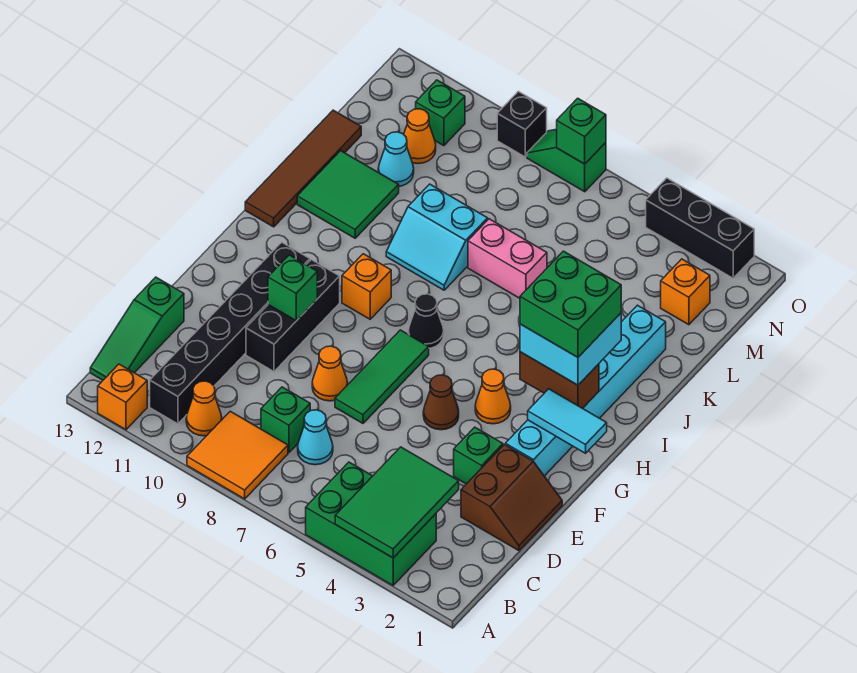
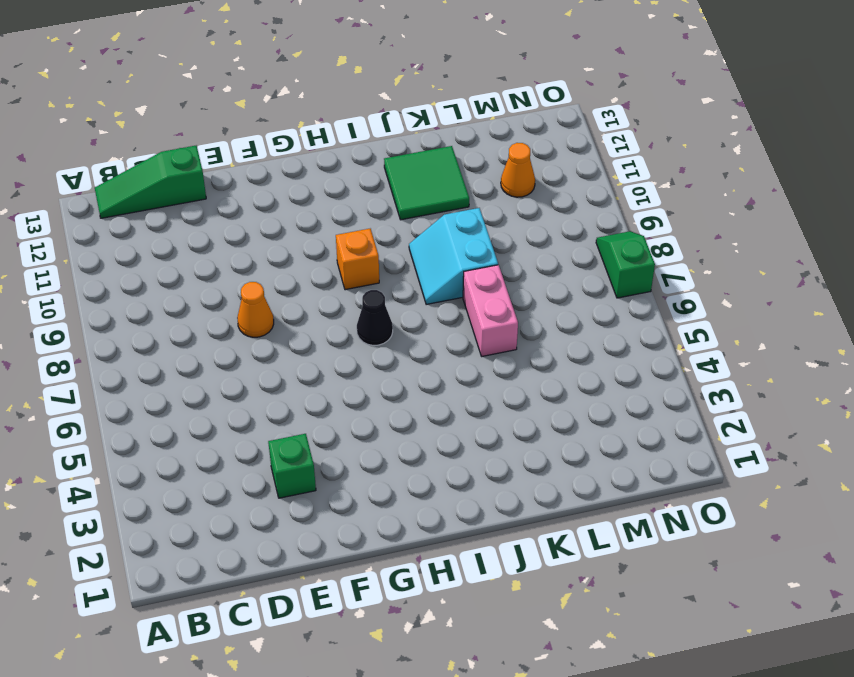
none -> green 2x3 brick [306,462,436,585]
none -> orange 2x2 tile [187,411,288,499]
none -> orange 1x1 brick [98,364,147,430]
none -> orange 1x1 cone [186,381,222,436]

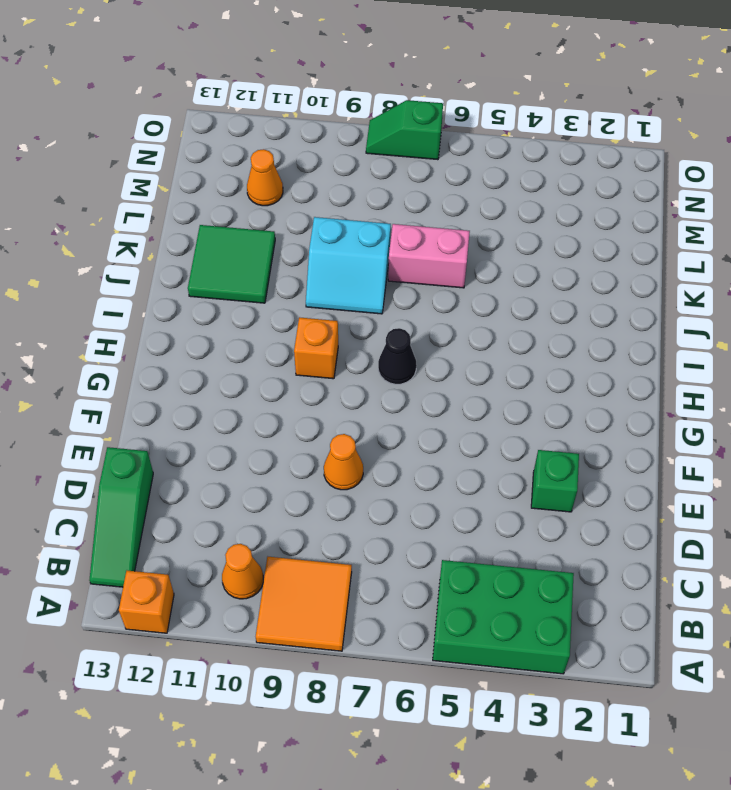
none -> black 1x6 brick [150,242,310,424]
none -> cyan 1x1 cone [298,410,333,465]
none -> green 1x1 brick [261,387,310,452]
none -> brown 2x2 slope [461,445,562,551]

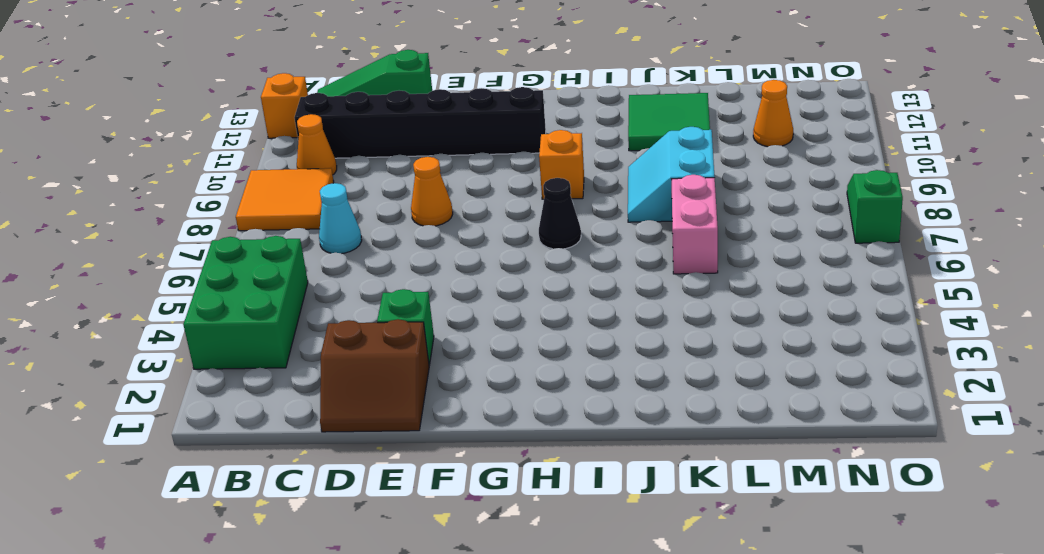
none -> green 1x1 brick [261,387,310,452]
none -> green 1x3 tile [335,330,429,423]
none -> black 1x3 brick [246,260,340,372]
none -> cyan 1x6 brick [505,305,666,476]

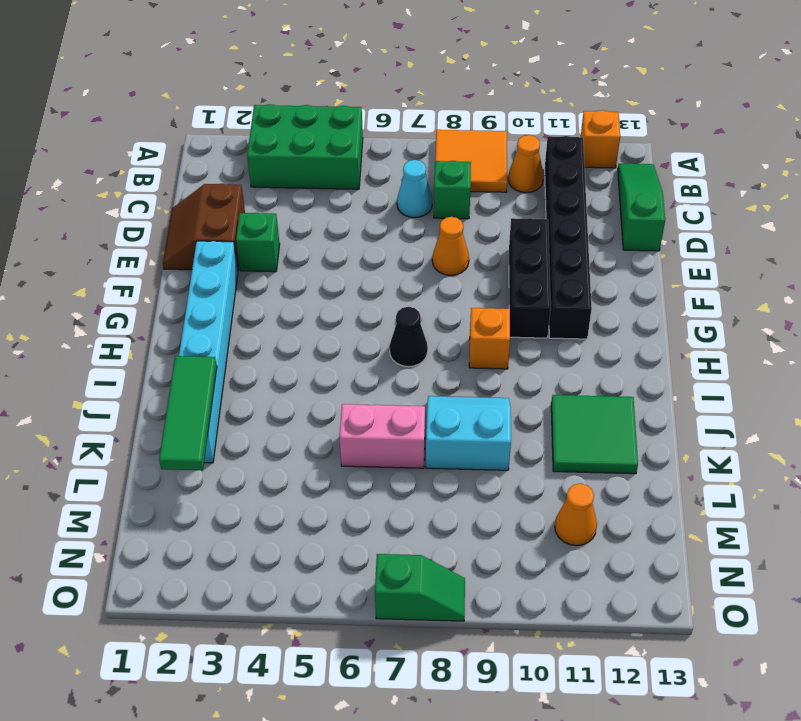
green 1x3 tile [159,356,217,470] -> green 1x3 tile moved to [335,330,429,423]
none -> brown 1x1 cone [423,375,459,430]
none -> orange 1x1 cone [475,369,511,424]
none -> brown 1x4 tile [245,110,361,227]
none -> cyan 1x1 cone [378,132,414,186]

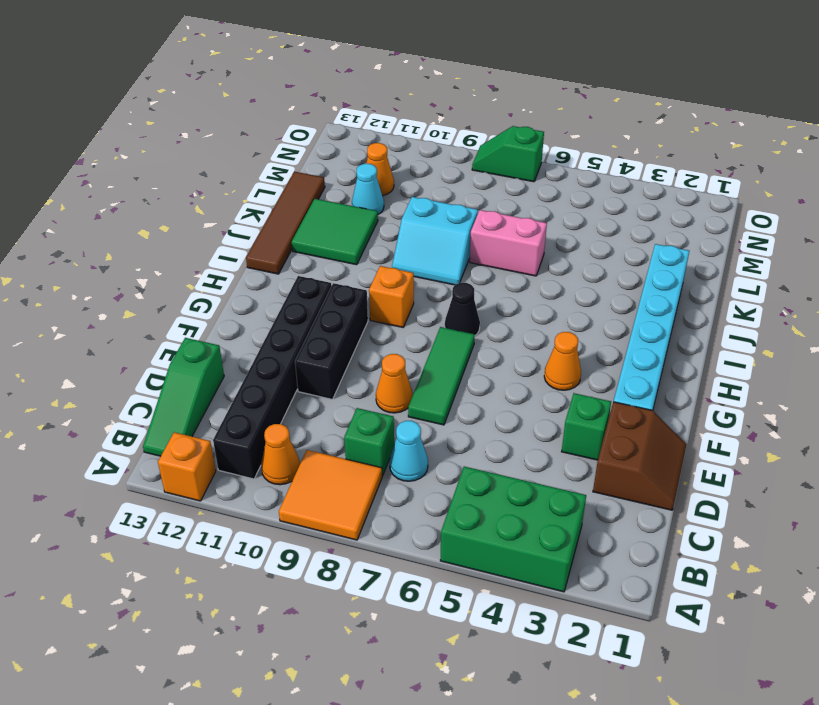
none -> brown 1x1 cone [423,375,459,430]
none -> orange 1x1 brick [661,259,710,325]
none -> green 1x1 brick [416,80,465,146]
none -> black 1x3 brick [646,178,754,278]

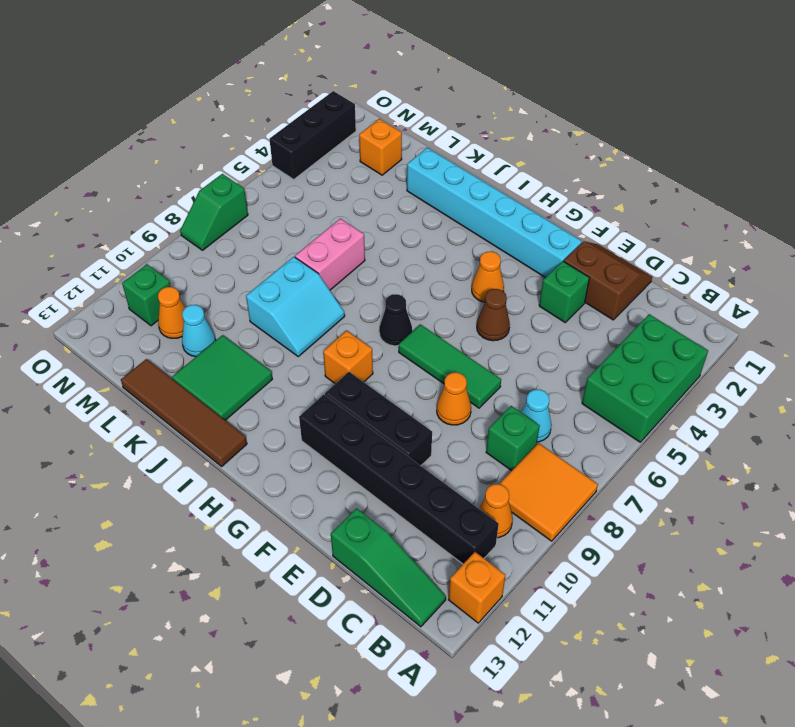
none -> black 1x1 brick [497,91,547,157]
none -> green 2x3 tile [335,447,459,558]
none -> green 1x1 brick [268,255,317,321]
none -> cyan 1x2 tile [528,389,607,453]

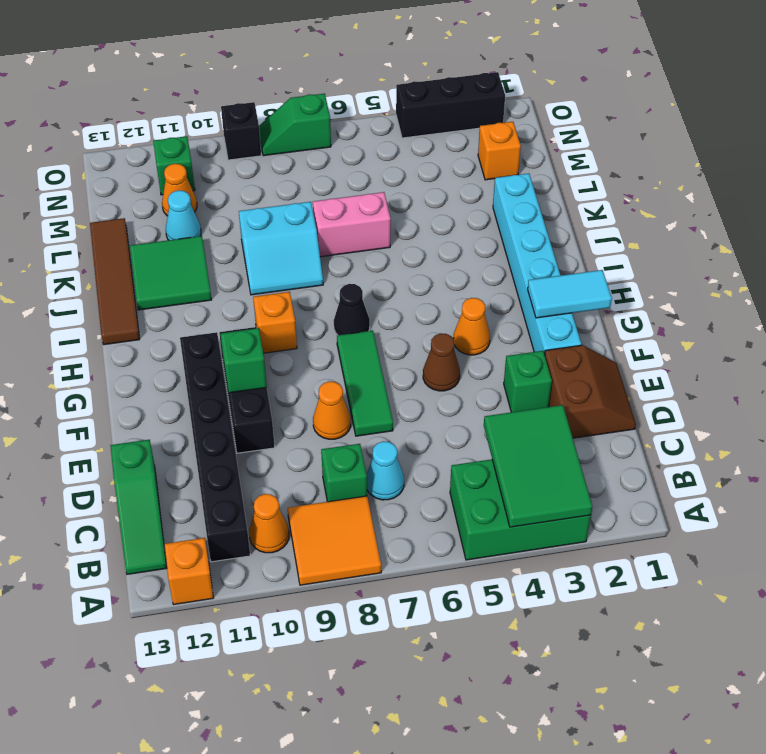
none -> brown 1x2 brick [520,352,599,408]
none -> green 1x1 brick [557,98,606,164]
none -> cyan 2x2 brick [520,313,621,385]
none -> green 2x2 brick [520,251,621,357]

